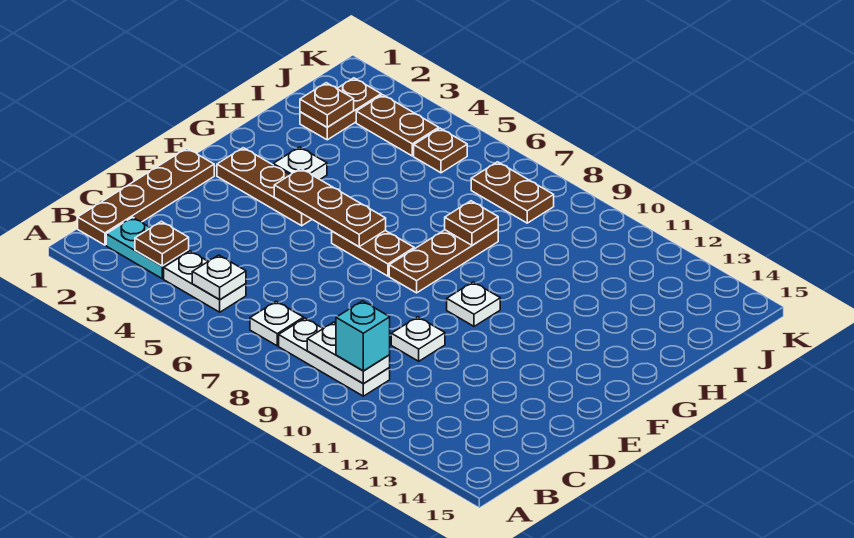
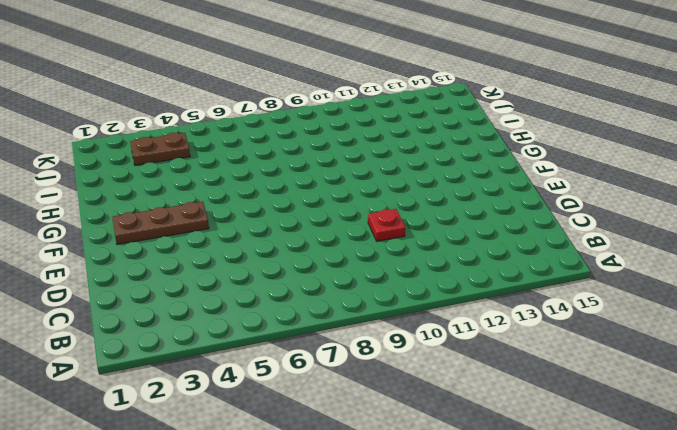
red 1x1 plate [368,209,405,241] -> white 1x1 plate [391,317,445,361]
none -> brown 1x4 plate [78,148,214,245]
none -> cyan 1x2 plate [106,217,189,279]
none -> white 1x2 plate [164,251,246,312]

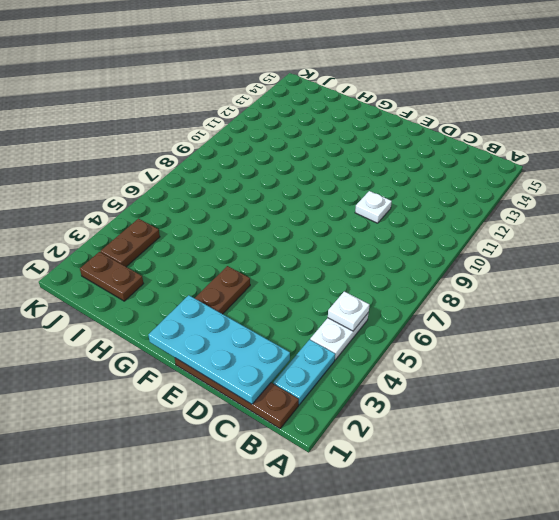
cyan 2x4 plate [148,295,290,404] -> none
none -> white 1x1 plate [250,301,304,346]
none -> white 1x3 plate [279,318,390,396]
none -> brown 1x2 plate [332,230,414,276]

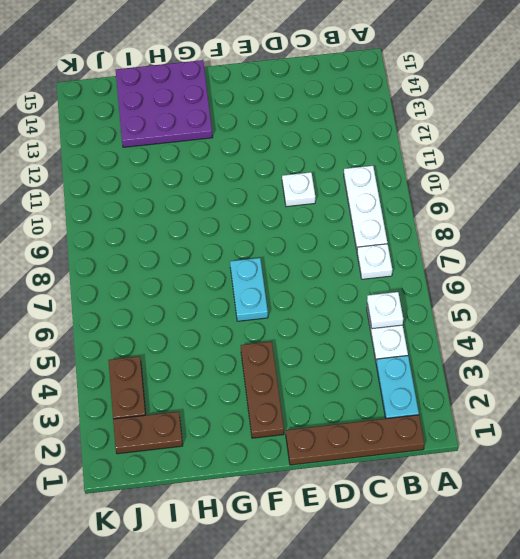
cyan 1x2 plate [230,258,268,321] -> brown 1x2 plate [332,230,414,276]
purple 3x3 plate [116,60,213,147] -> none
none -> brown 1x3 plate [389,229,498,293]
none -> white 1x1 plate [447,282,500,326]
none -> white 1x1 plate [273,147,327,179]

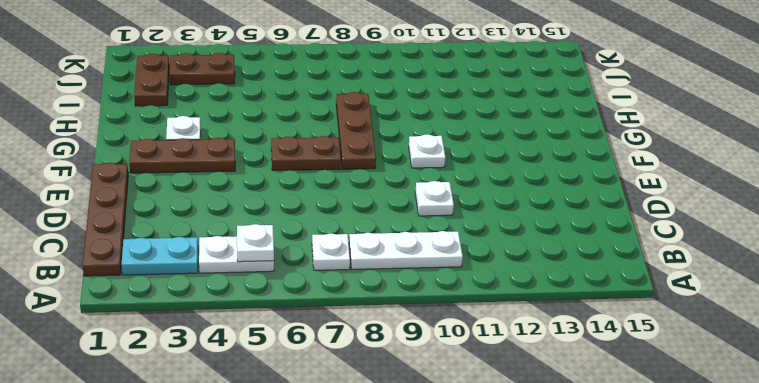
none -> brown 1x1 plate [414,128,467,173]
none -> brown 1x2 plate [471,162,554,223]
none -> brown 1x1 plate [135,221,189,266]

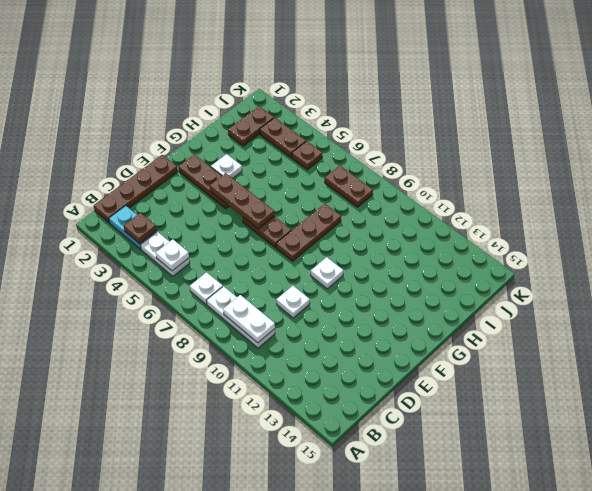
none -> brown 1x1 plate [445,201,498,245]
none -> brown 1x1 plate [300,83,354,127]
none -> cyan 1x1 brick [336,301,390,371]

